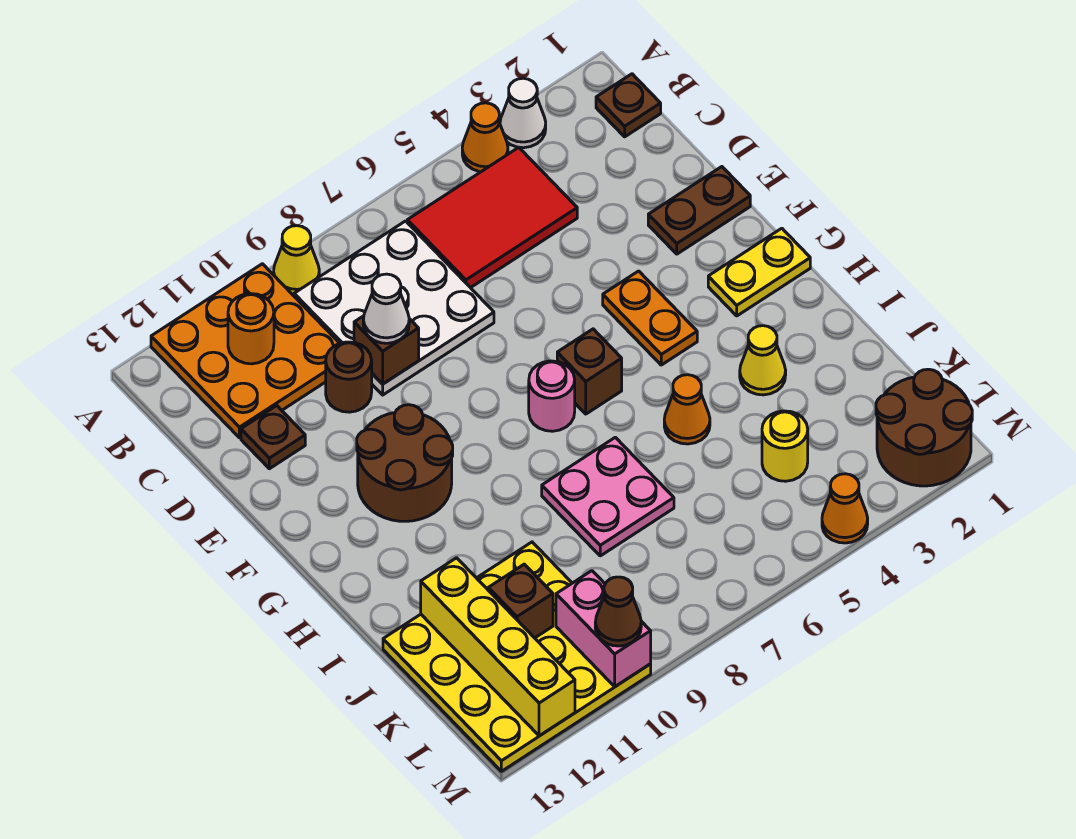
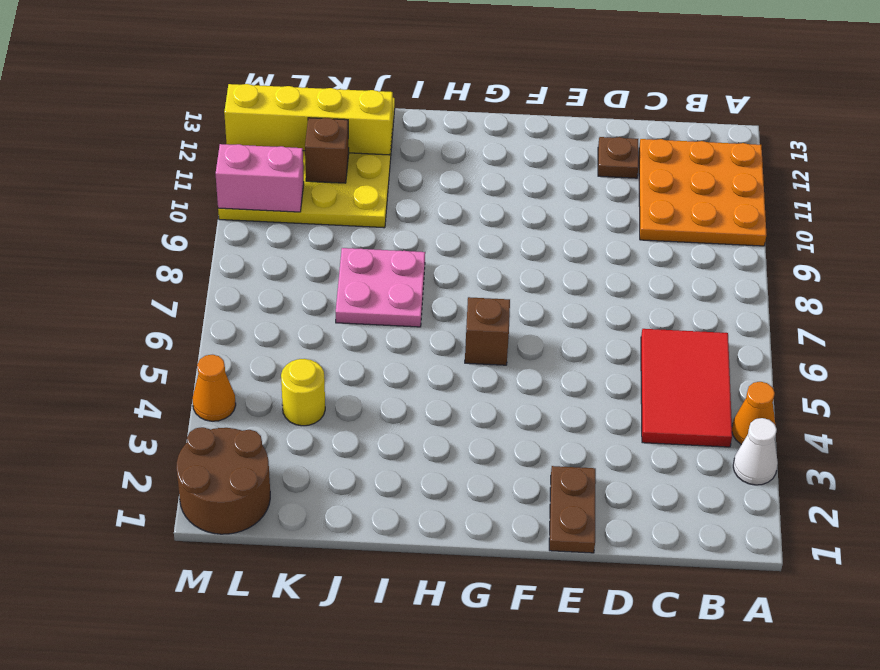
none -> yellow 1x1 cone [274,226,319,295]
none -> brown 1x1 plate [596,74,661,137]
none -> white 3x3 plate [294,221,494,395]

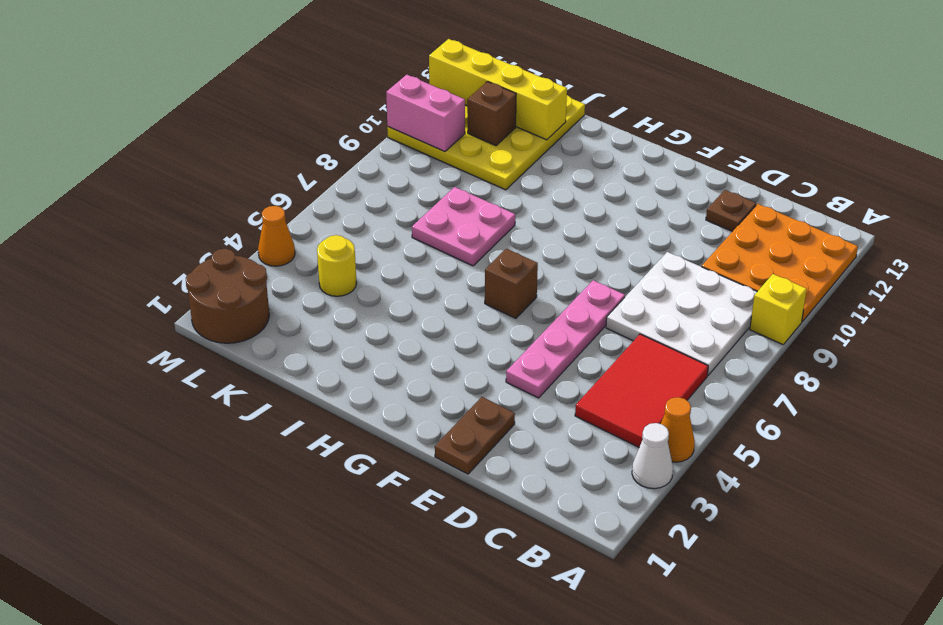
yellow 1x1 brick [750,274,807,345] -> yellow 1x1 cone [274,226,319,295]
pink 1x4 plate [506,280,625,398] -> none
none -> brown 1x1 plate [596,74,661,137]
none -> brown 1x1 round brick [326,342,372,412]
none -> orange 1x2 plate [603,271,697,365]

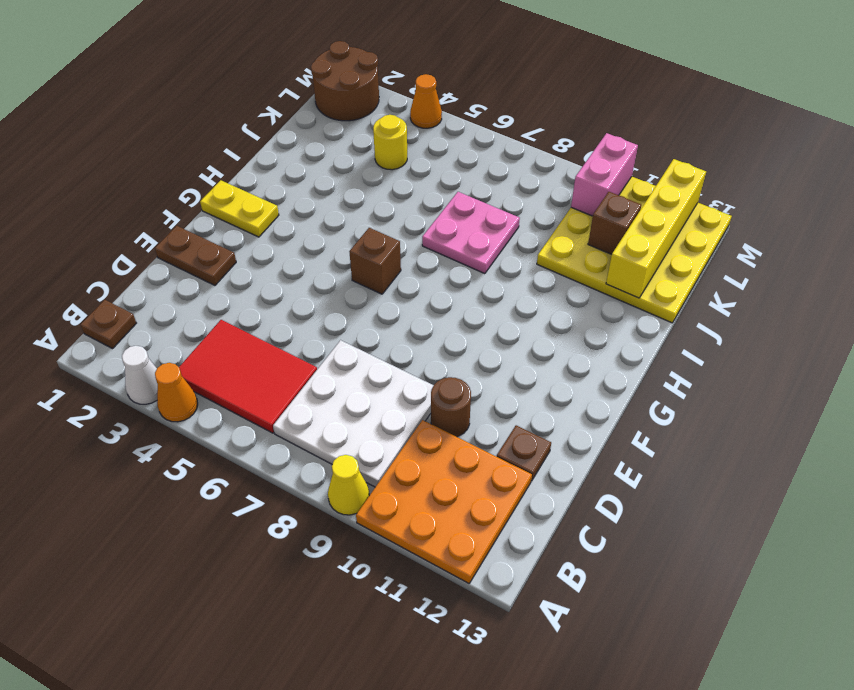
none -> orange 1x2 plate [603,271,697,365]
none -> brown 2x2 round brick [357,405,453,521]
none -> pink 1x1 round brick [529,361,575,431]

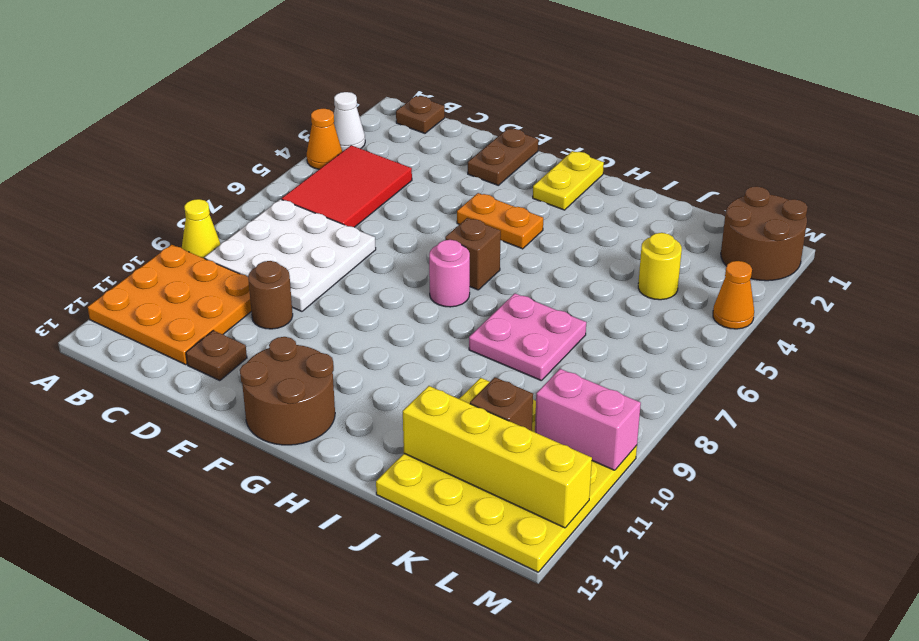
brown 2x2 round brick [240,337,335,445] -> brown 2x2 round brick moved to [357,405,453,521]
none -> yellow 1x1 cone [740,326,786,395]
none -> orange 1x1 cone [664,375,710,444]
none -> orange 1x1 round brick [228,294,274,364]

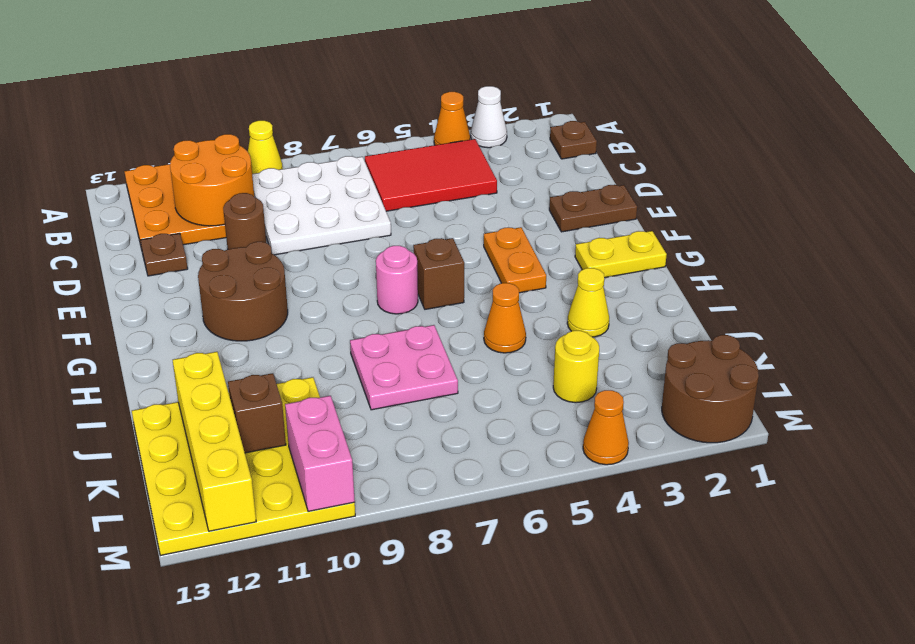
orange 2x2 round brick [170,134,254,226] -> orange 1x1 round brick [228,294,274,364]
none -> brown 1x1 brick [354,316,419,384]
none -> white 1x1 cone [363,274,409,343]
none -> brown 1x1 cone [595,577,641,646]

